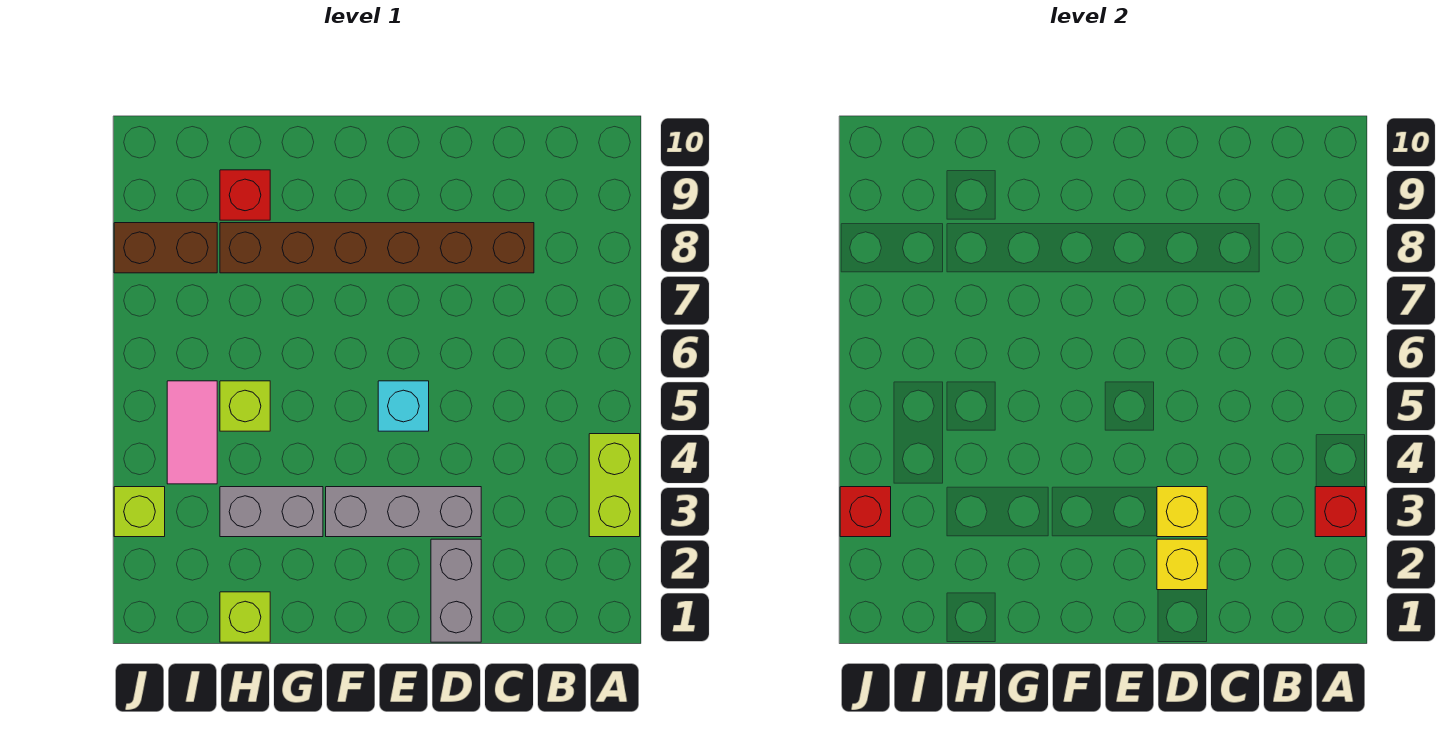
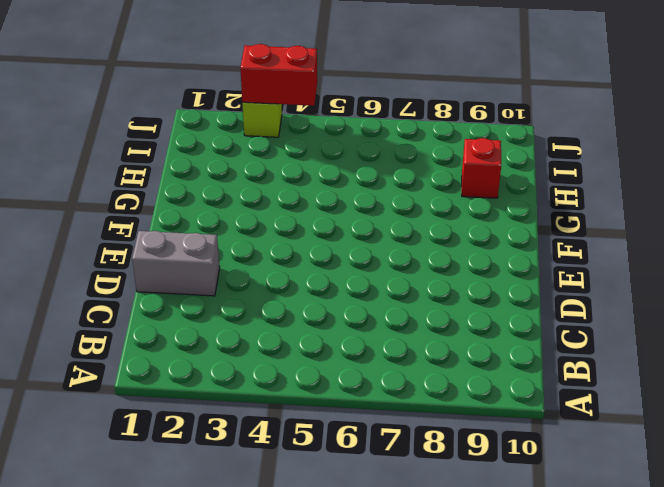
red 1x2 brick [240,44,317,106] -> red 1x1 brick [840,487,891,537]
none -> lime 1x2 brick [589,434,640,537]
none -> brown 1x6 brick [220,223,534,273]
none -> grey 1x3 brick [326,487,481,537]

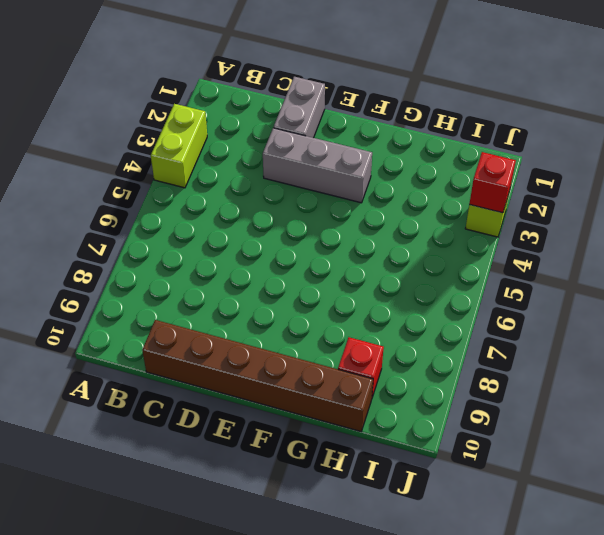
brown 1x6 brick [142,320,373,431] -> brown 1x6 brick moved to [220,223,534,273]
none -> cyan 1x1 brick [378,381,429,431]
none -> grey 1x2 brick [220,487,323,537]
none -> lime 1x1 brick [220,592,270,642]

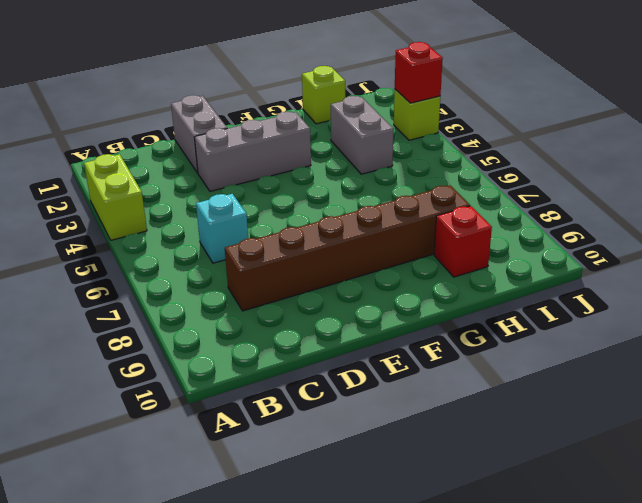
cyan 1x1 brick [196,194,248,263] -> cyan 1x1 brick moved to [378,381,429,431]
grey 1x2 brick [331,96,393,174] -> grey 1x2 brick turned to [220,487,323,537]
none -> lime 1x1 brick [220,381,270,431]
none -> pink 1x2 tile [167,381,217,484]
none -> brown 1x2 brick [114,223,217,273]

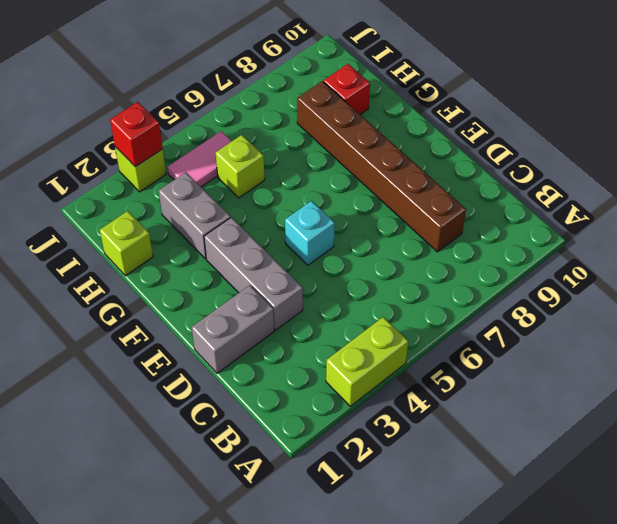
none -> brown 1x2 brick [114,223,217,273]
none -> red 1x1 brick [1315,487,1366,537]
none -> yellow 1x1 brick [1157,539,1207,590]

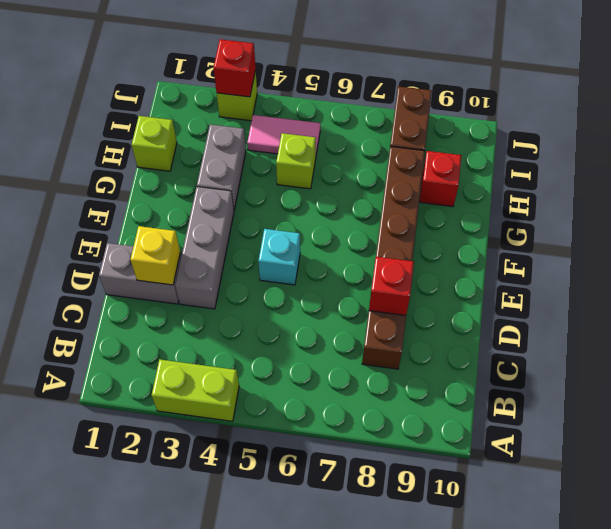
red 1x1 brick [369,257,414,316] -> red 1x1 brick moved to [1315,487,1366,537]
none -> yellow 1x1 brick [1157,487,1207,537]

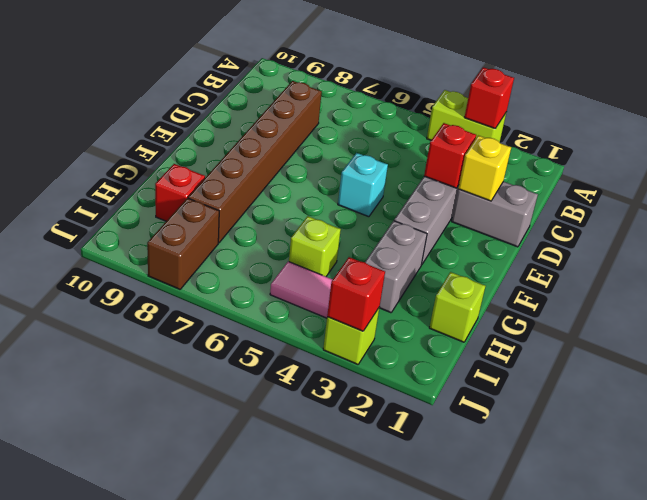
red 1x1 brick [424,123,476,188] -> yellow 1x1 brick [1157,487,1207,537]

